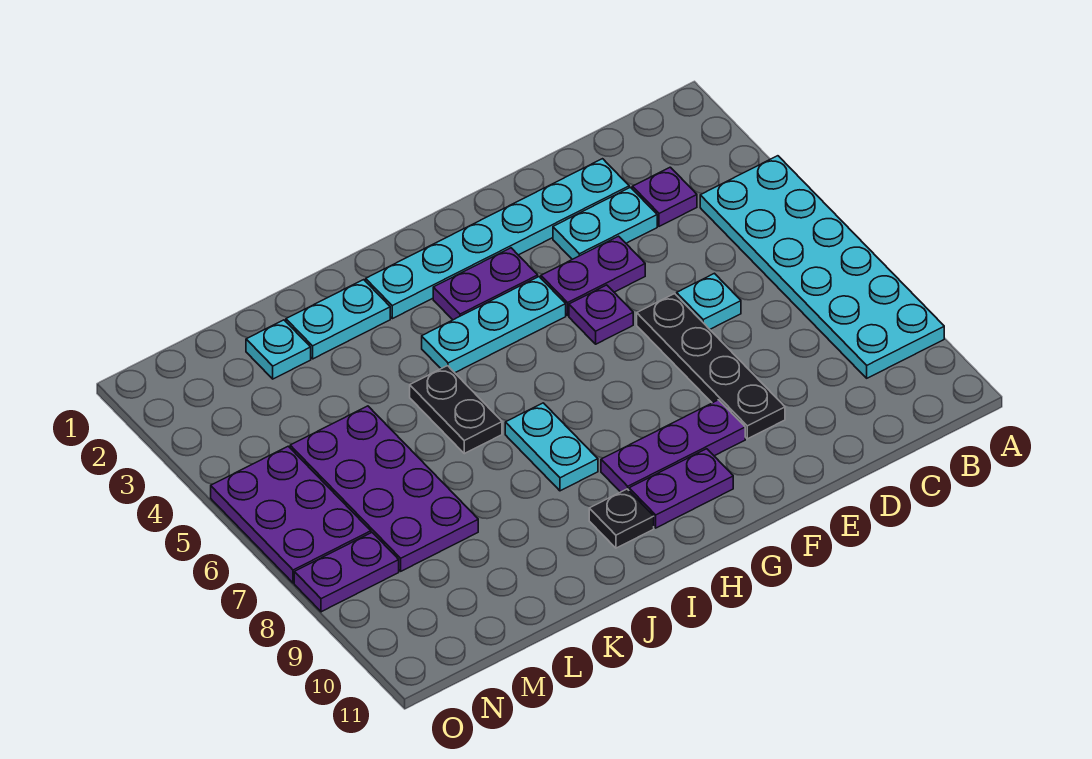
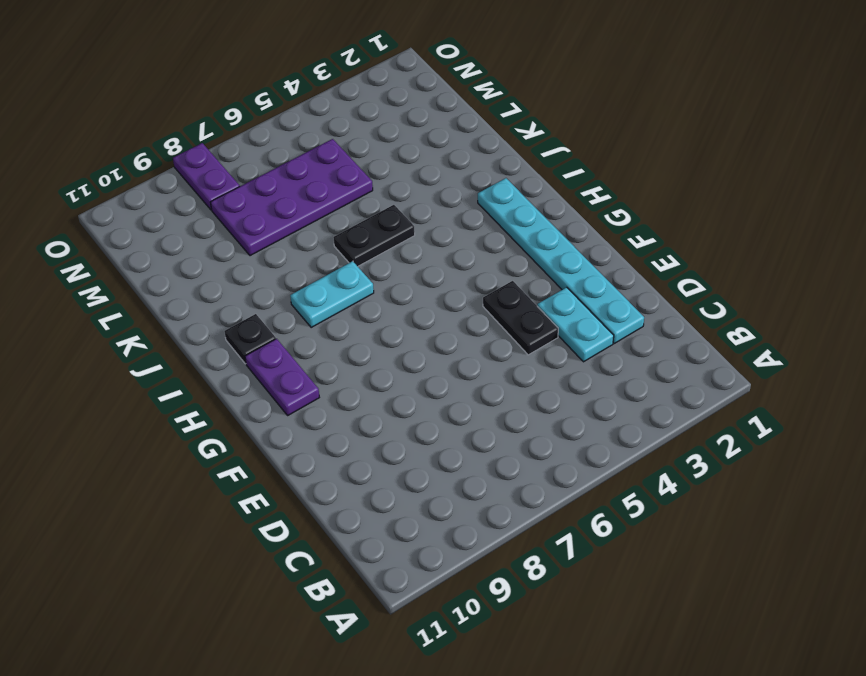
black 1x2 plate [483,281,558,355] -> purple 1x2 plate [541,236,645,315]
none -> cyan 2x6 plate [700,156,944,378]
none -> purple 1x1 plate [632,167,697,226]
none -> cyan 1x1 plate [677,273,741,329]

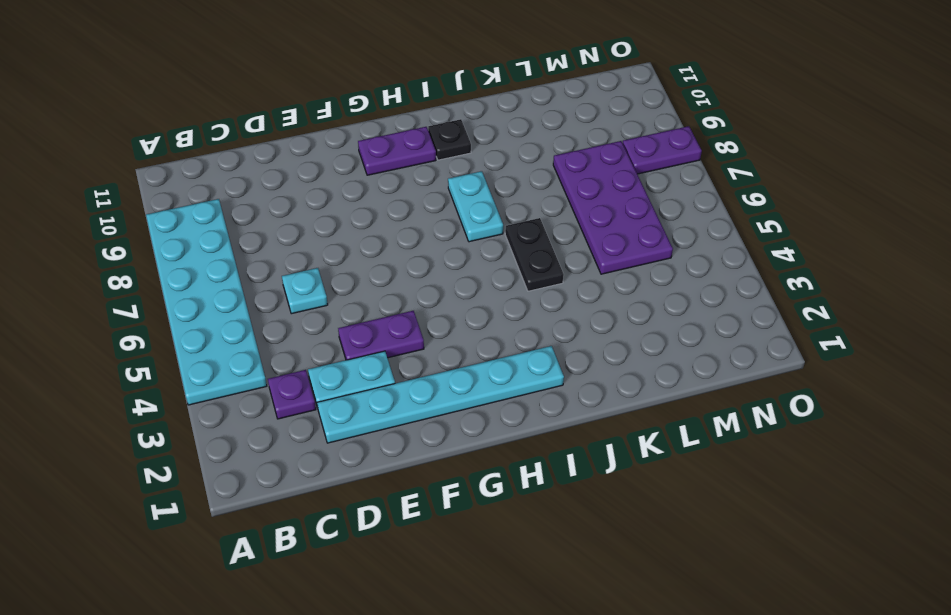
none -> black 1x4 plate [637,294,785,439]
none -> purple 1x1 plate [569,285,633,344]
none -> purple 1x3 plate [601,400,745,492]

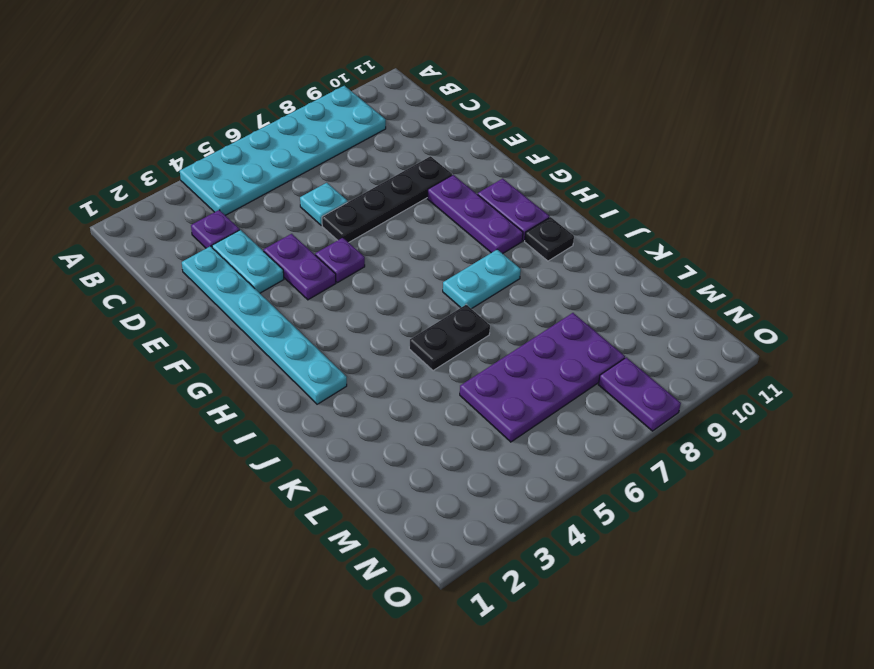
none -> purple 1x2 plate [433,248,538,320]
none -> cyan 1x3 plate [422,277,566,373]
none -> cyan 1x2 plate [286,280,390,359]

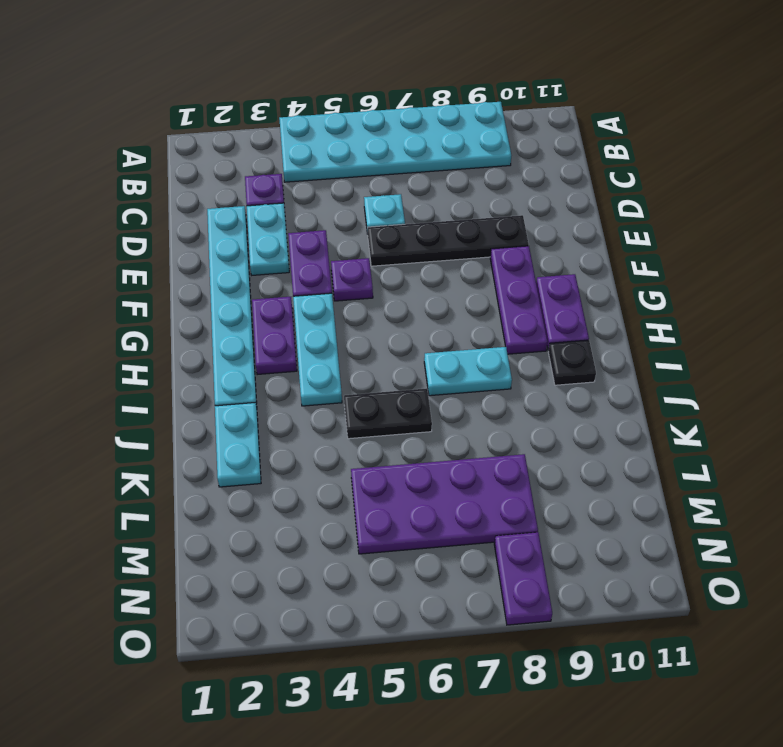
none -> cyan 1x1 plate [246,320,311,379]
none -> purple 2x3 plate [211,446,371,583]

